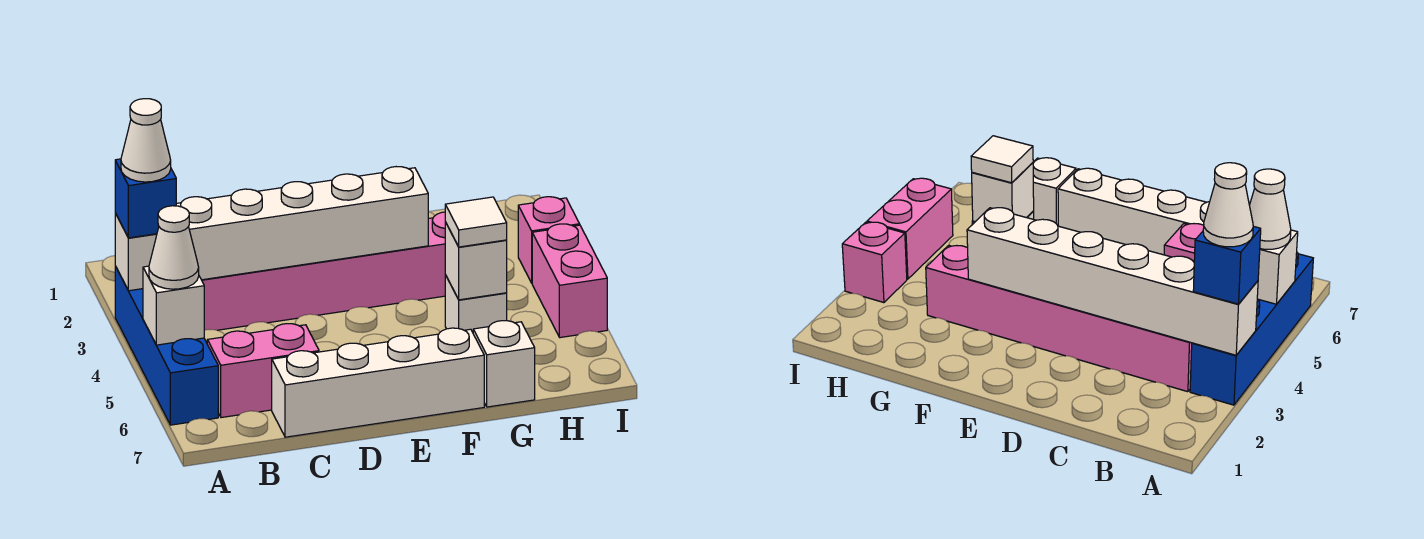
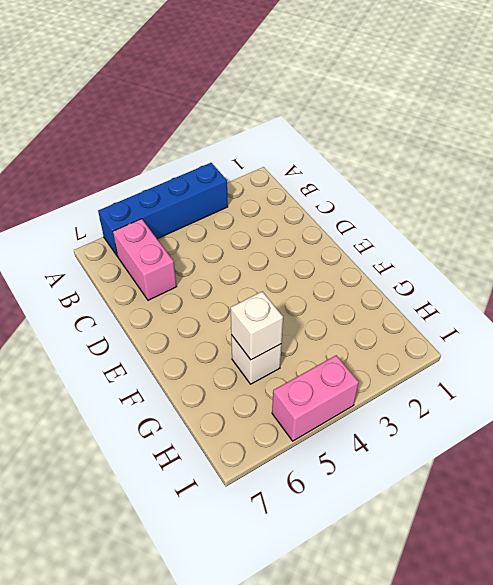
none -> pink 1x6 brick [202,212,446,330]
none -> white 1x4 brick [272,328,484,437]
none -> white 1x1 brick [473,321,535,407]

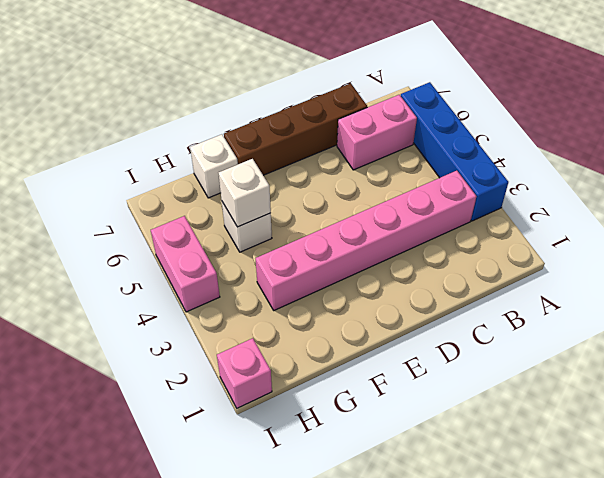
brown 1x4 brick [224,83,367,175] -> white 1x4 brick [272,328,484,437]
pink 1x1 brick [217,338,272,408] -> pink 1x1 brick moved to [518,197,580,283]
none -> white 1x6 brick [115,167,428,291]
none -> white 1x1 brick [143,266,204,345]
none -> blue 1x1 brick [115,159,176,238]

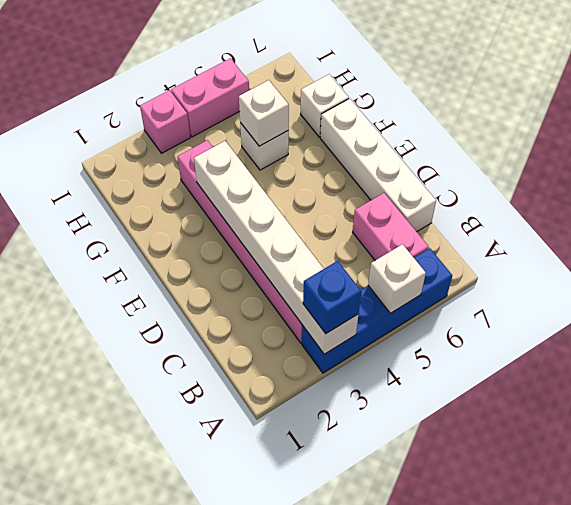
none -> white 1x1 cone [149,206,199,289]
none -> white 1x1 tile [445,197,507,247]
none -> white 1x1 cone [121,99,171,182]

